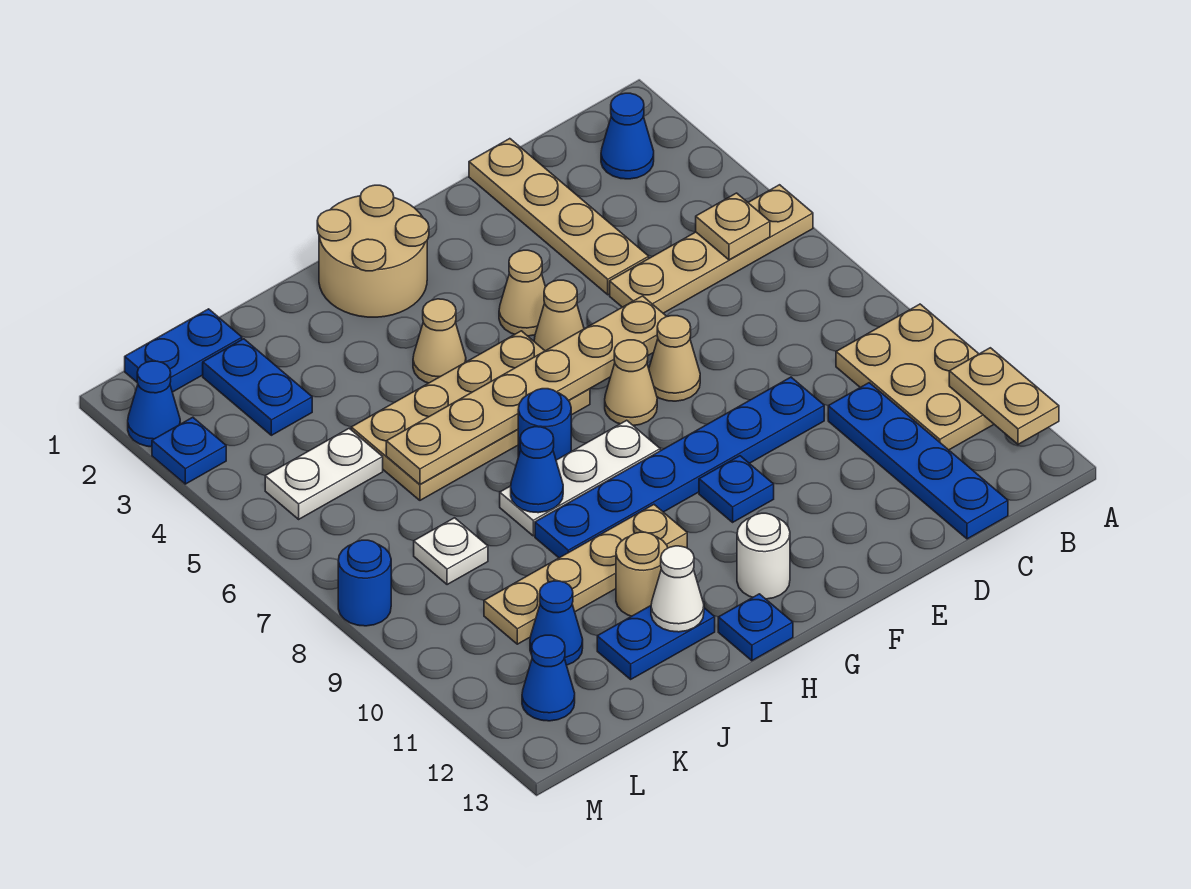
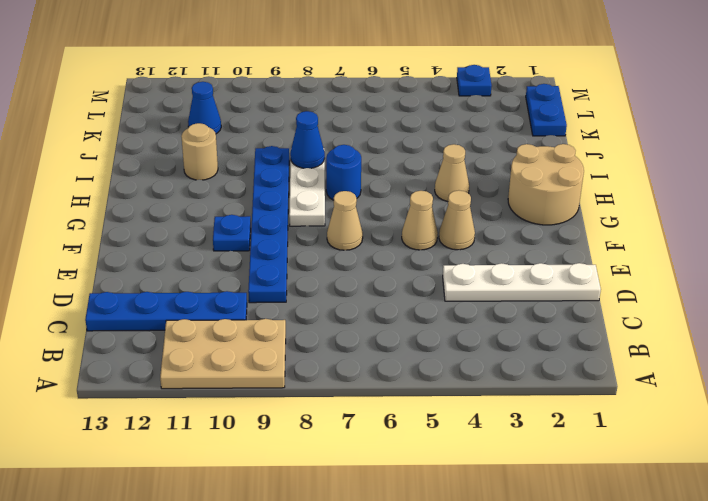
white 1x4 plate [443,263,601,301] -> tan 1x4 plate [469,139,649,295]
none -> tan 1x4 plate [610,185,813,313]
none -> blue 1x1 cone [601,93,654,179]
none -> tan 1x1 cone [649,316,700,401]
none -> tan 2x4 plate [351,331,590,500]

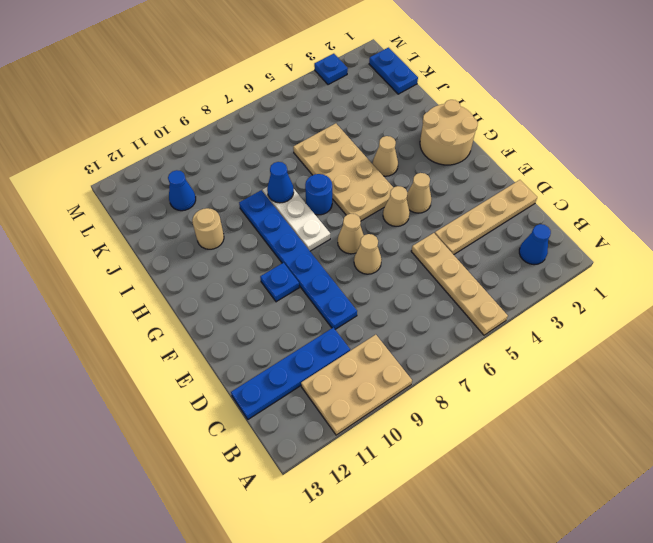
none -> white 1x1 round brick [737,513,790,599]
none -> tan 1x4 plate [484,505,687,644]
none -> blue 1x1 plate [718,594,793,661]
none -> blue 1x2 plate [597,606,715,679]

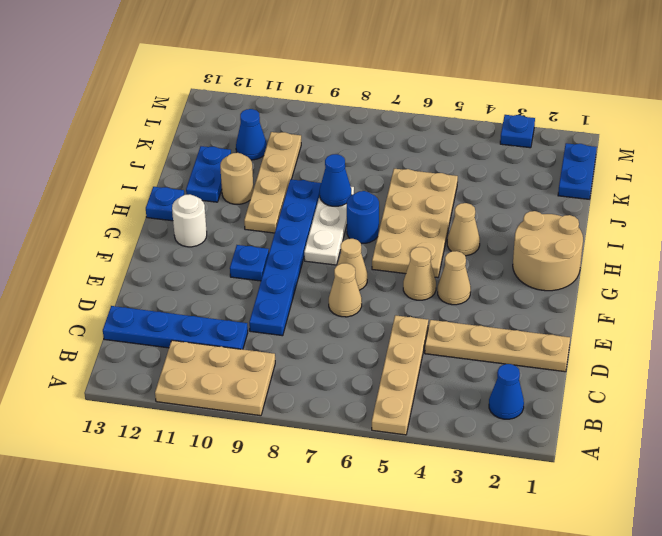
none -> blue 1x2 plate [203,339,312,435]
none -> white 1x2 plate [265,428,383,519]
none -> white 1x1 plate [414,518,488,585]
none -> blue 1x1 cone [522,635,575,721]

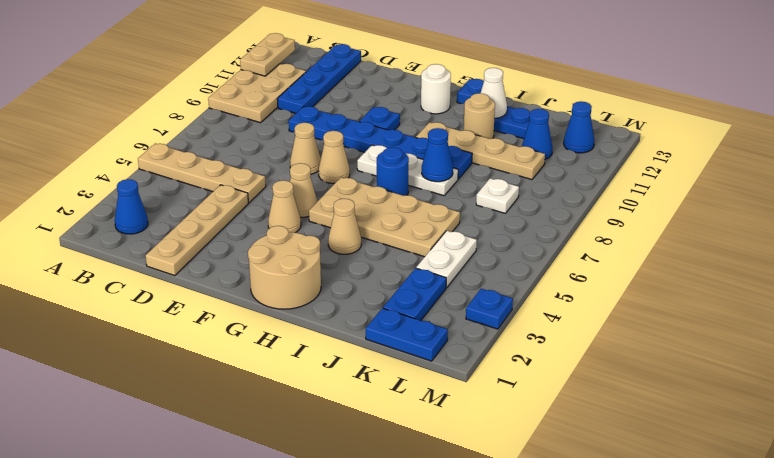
white 1x2 plate [416,231,477,288] -> white 1x2 plate turned to [265,428,383,519]
none -> blue 1x1 cone [128,361,180,447]
none -> blue 1x1 round brick [338,540,391,626]
none -> tan 1x1 plate [696,193,770,260]
none -> tan 1x6 plate [386,296,667,484]

